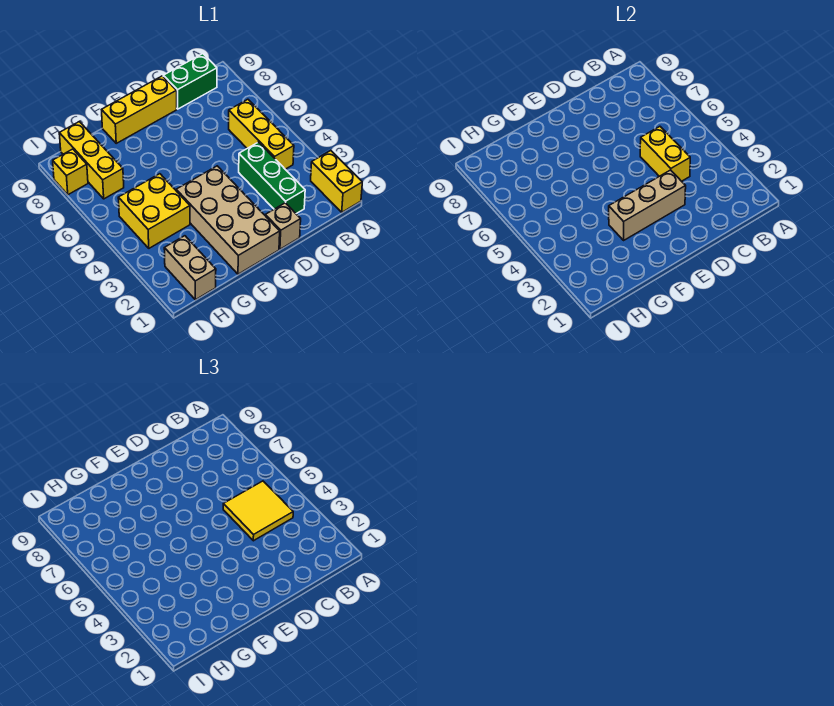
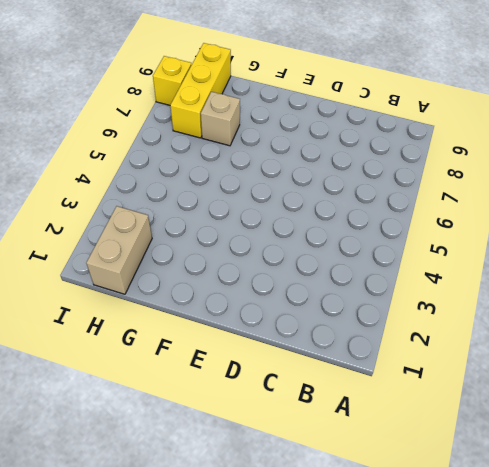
tan 1x1 brick [201,92,240,146] -> tan 1x1 brick moved to [265,203,301,249]
none -> yellow 1x2 brick [311,151,362,212]
none -> yellow 1x3 brick [229,99,294,169]
none -> green 1x2 brick [163,54,217,109]

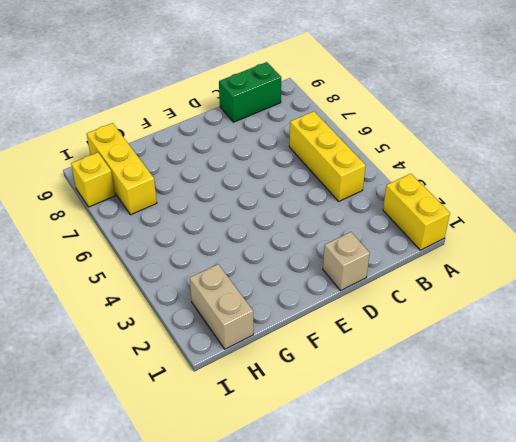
none -> green 1x3 brick [239,142,305,214]
none -> yellow 1x3 brick [102,76,177,143]
none -> tan 2x4 brick [176,166,280,274]

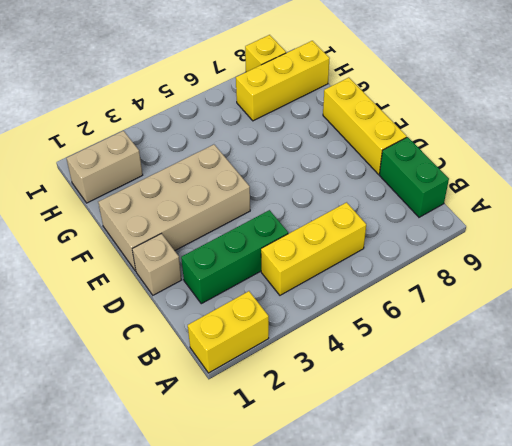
none -> yellow 2x2 brick [118,174,190,248]
none -> yellow 1x2 brick [640,127,690,181]
none -> tan 1x3 brick [609,170,686,240]

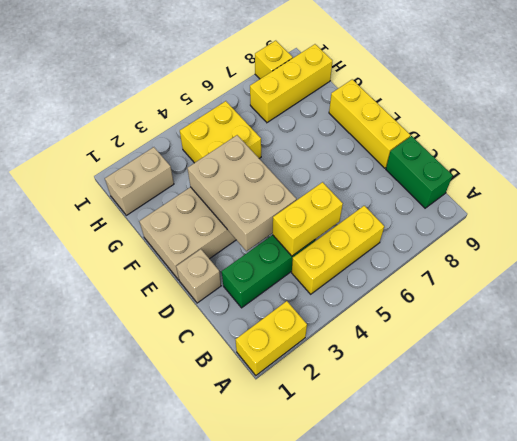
tan 2x3 brick [187,135,296,251] -> tan 1x3 brick [609,170,686,240]
none -> yellow 2x2 tile [223,481,293,541]

